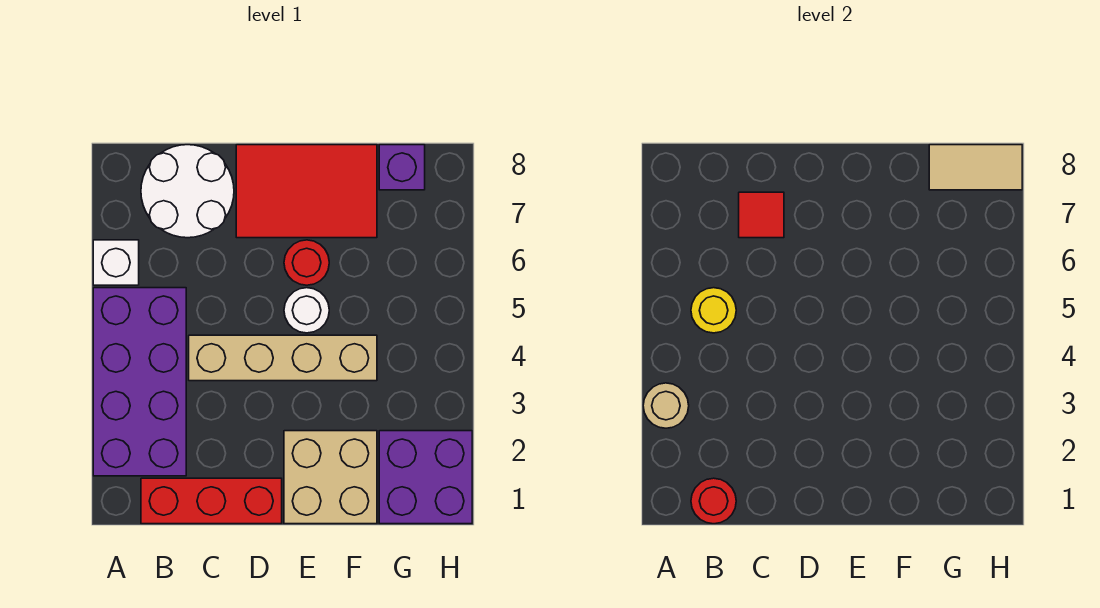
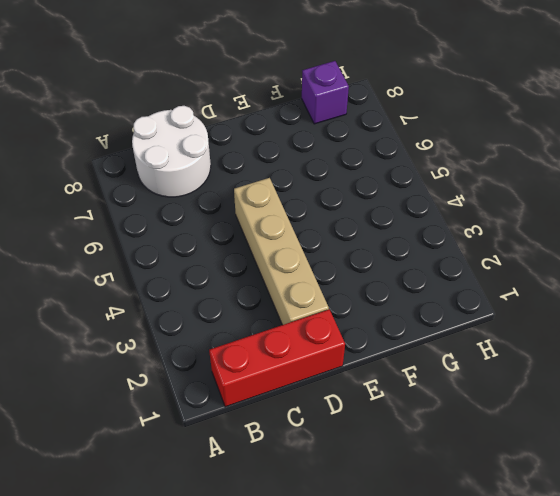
tan 1x4 brick [234,178,329,325] -> tan 1x4 brick turned to [189,335,377,381]
none -> purple 2x4 brick [93,288,186,476]
none -> white 1x1 brick [93,240,139,285]
none -> red 2x3 tile [236,145,377,238]

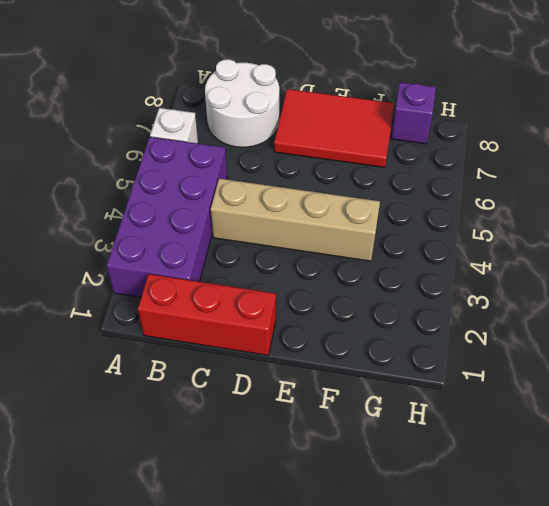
none -> tan 2x2 brick [284,431,377,524]
none -> white 1x1 round brick [284,288,329,333]
none -> red 1x1 round brick [284,240,329,285]

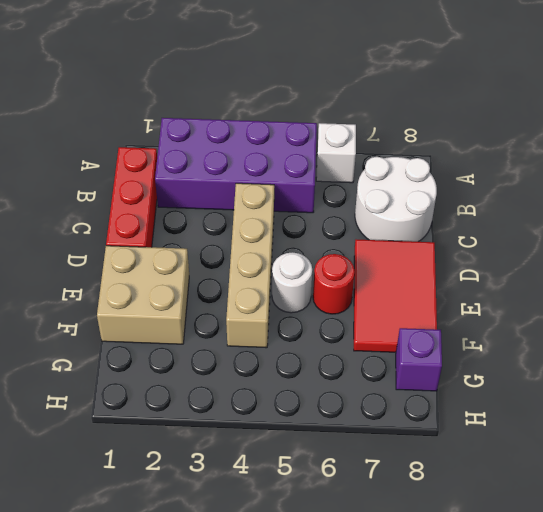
none -> purple 2x2 brick [379,431,472,524]
none -> tan 1x1 round brick [643,383,689,428]
none -> red 1x1 round brick [691,478,736,524]

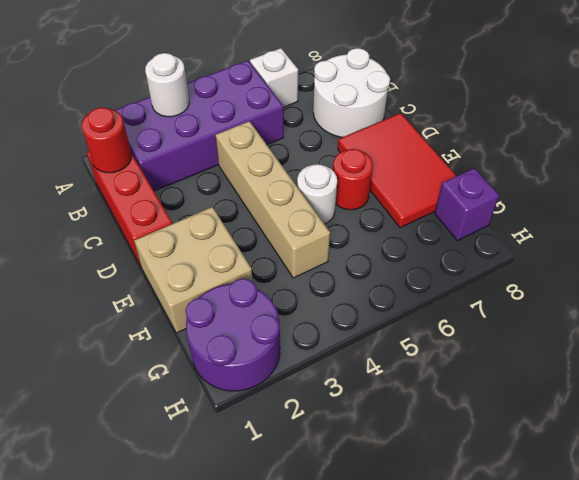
white 1x1 round brick [145,53,189,117] -> tan 1x1 round brick [643,383,689,428]
purple 2x2 round brick [185,278,280,391] -> purple 2x2 brick [379,431,472,524]
none -> yellow 1x1 round brick [691,288,736,333]
none -> red 1x1 tile [739,192,784,238]
none -> tan 1x2 tile [929,145,1022,190]

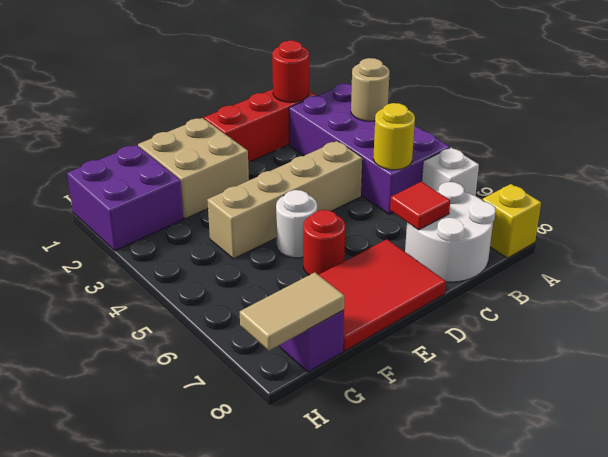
yellow 1x1 brick [483,184,541,258] -> none

